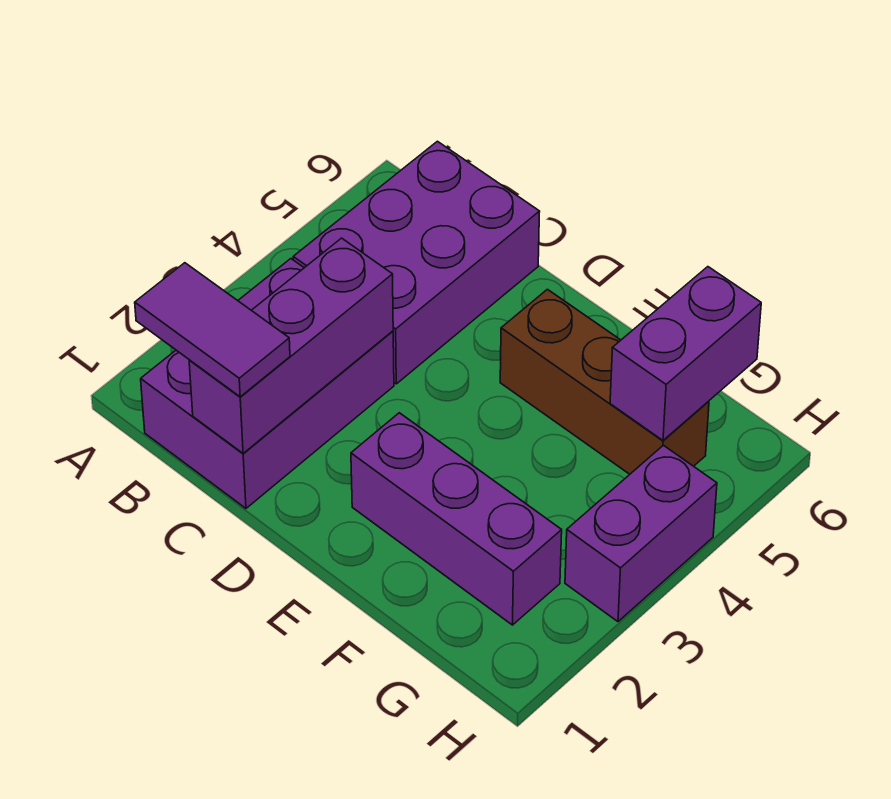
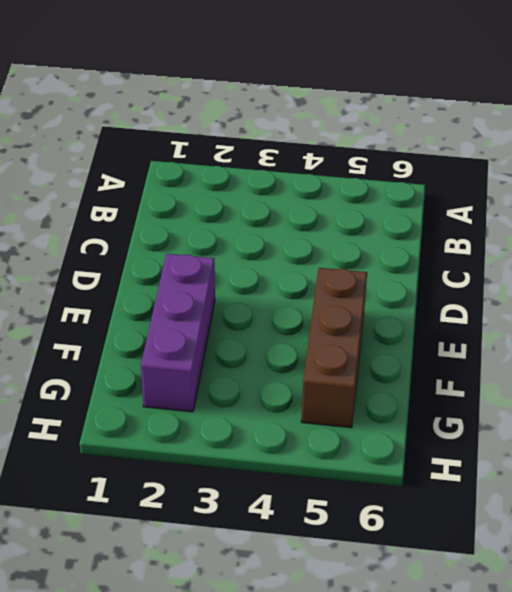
none -> purple 2x3 brick [141,259,394,508]
none -> purple 2x3 brick [293,141,540,384]

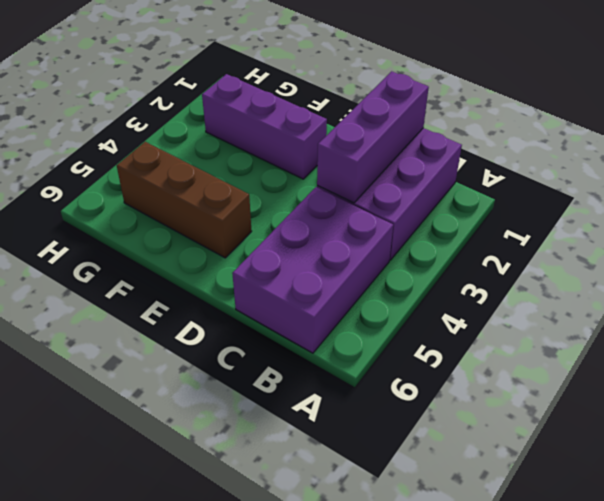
none -> purple 1x2 brick [565,445,717,622]
none -> purple 1x2 brick [610,267,761,440]

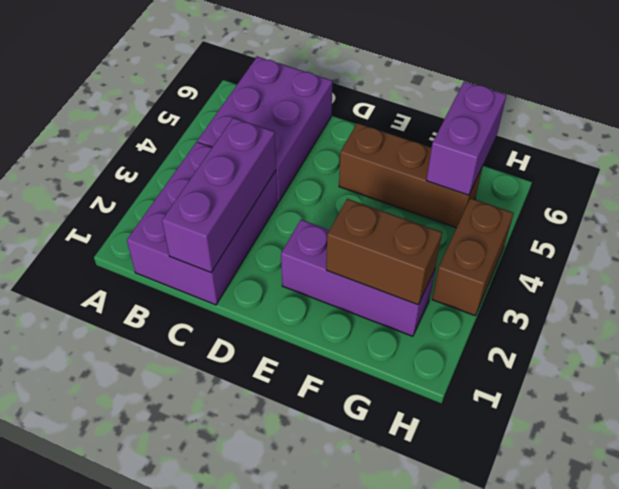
brown 1x2 brick [326,199,442,305] -> none
brown 1x2 brick [432,198,514,316] -> purple 1x2 brick [565,445,717,622]
none -> purple 1x2 tile [135,263,290,397]

